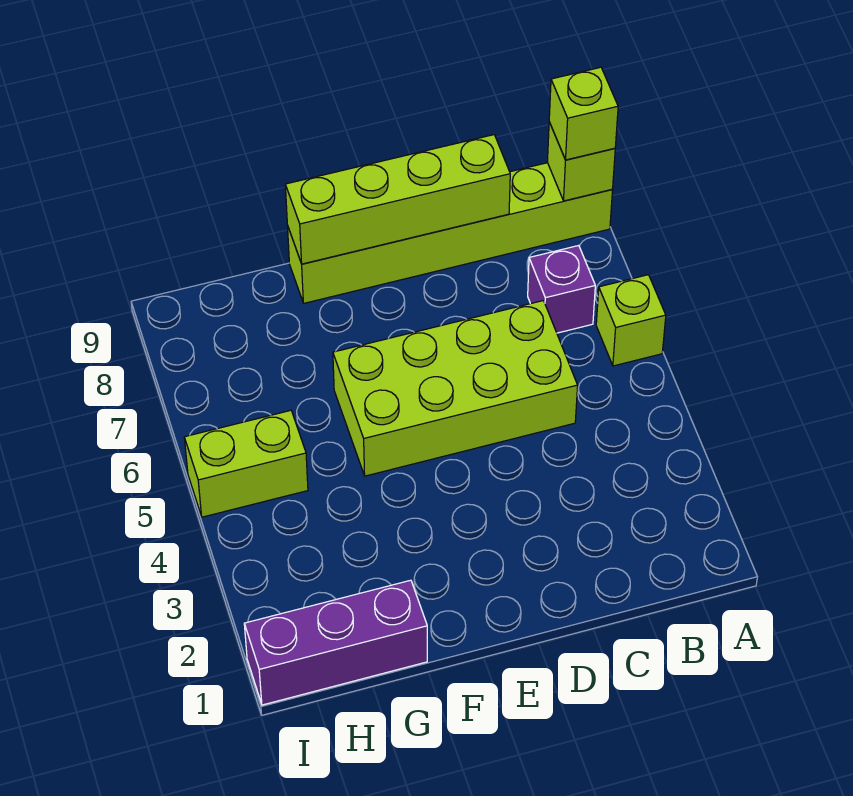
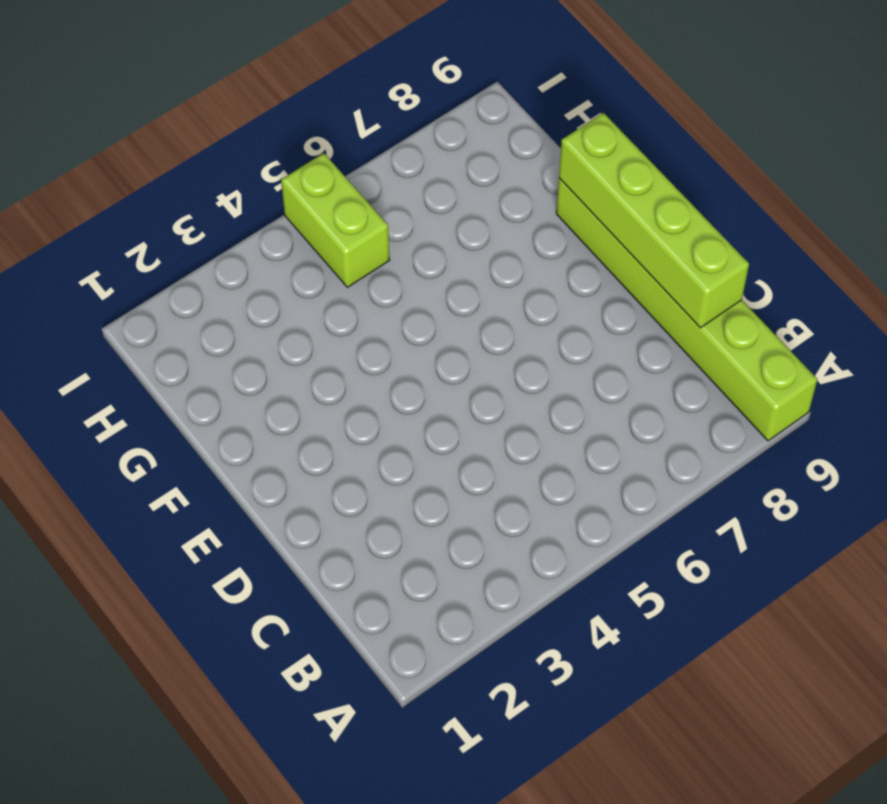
none -> lime 1x1 brick [596,275,666,366]
none -> purple 1x1 brick [528,246,595,333]

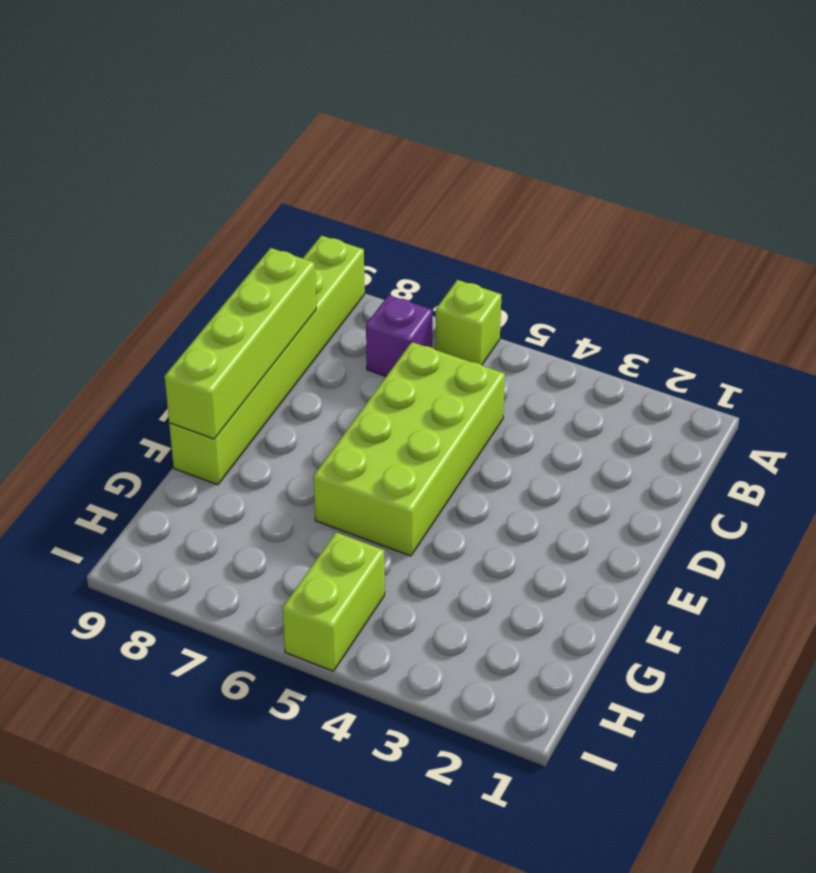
none -> purple 1x3 brick [244,580,427,705]
none -> lime 1x1 brick [547,122,615,201]

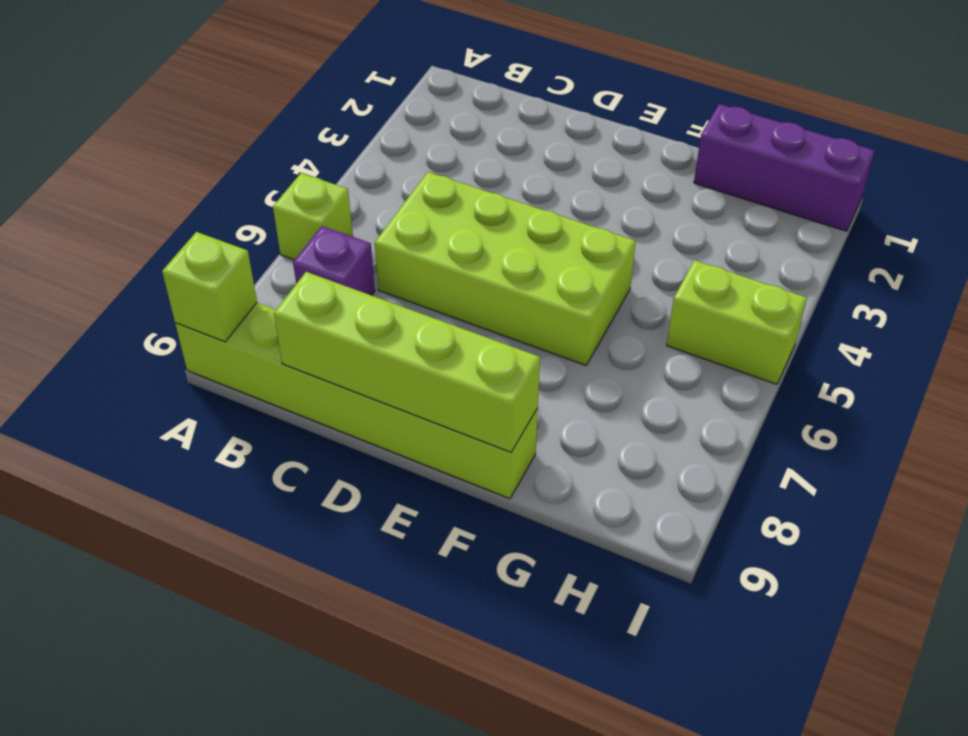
none -> lime 1x1 brick [549,67,618,160]

